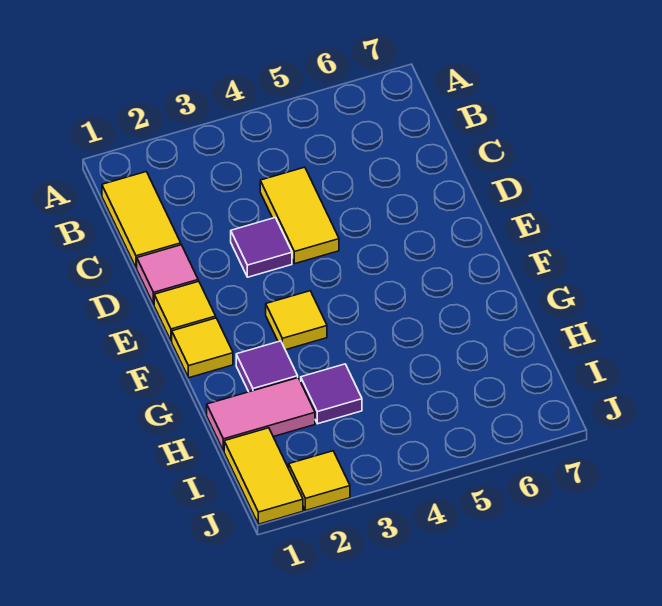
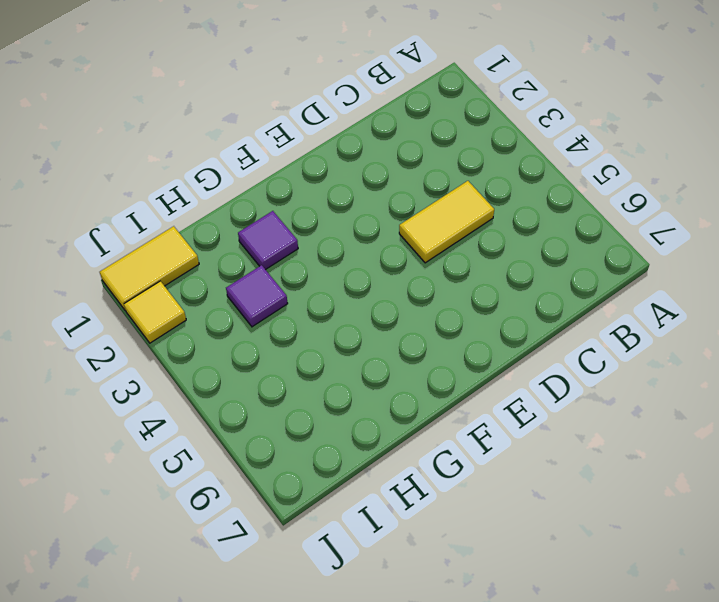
none -> yellow 1x2 tile [102,172,181,268]
none -> pink 1x1 tile [137,245,198,304]
none -> purple 1x1 tile [231,218,292,277]

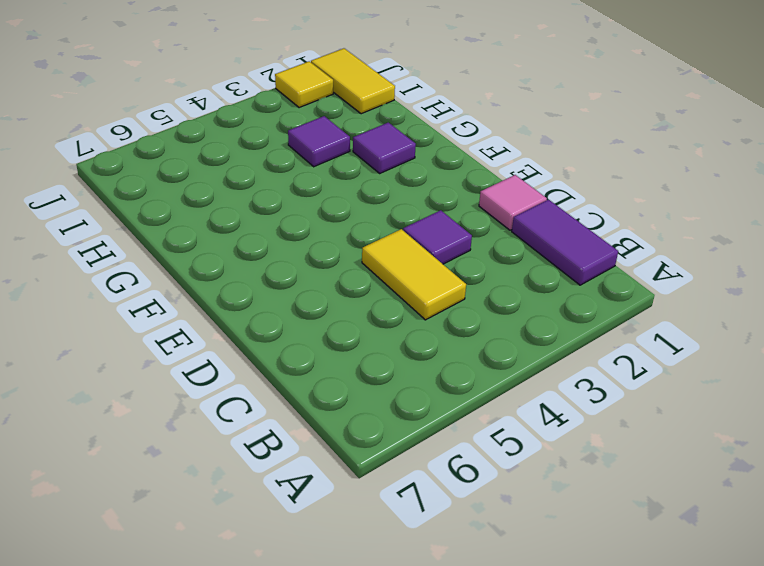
purple 1x2 tile [512,200,618,285] -> yellow 1x2 tile [102,172,181,268]
none -> yellow 1x1 tile [154,281,216,341]
none -> yellow 1x1 tile [172,318,233,378]
none -> yellow 1x1 tile [266,291,327,350]

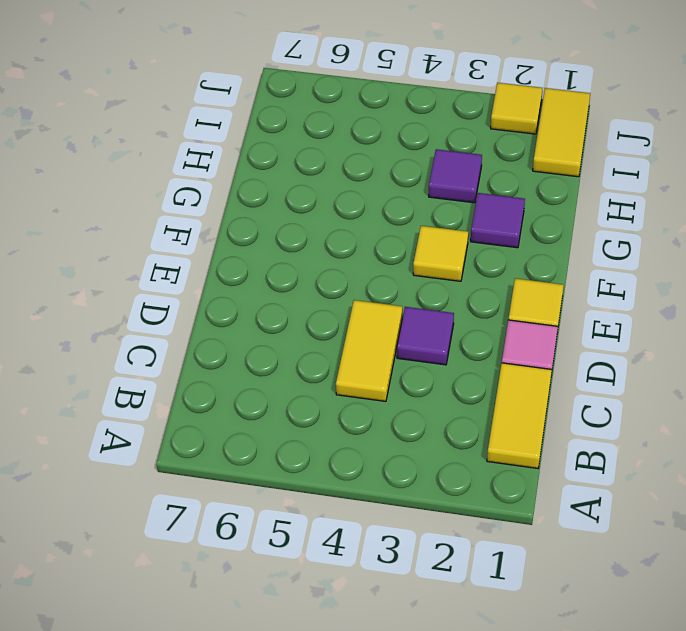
none -> yellow 1x1 tile [172,318,233,378]
none -> pink 1x2 tile [207,378,315,451]

